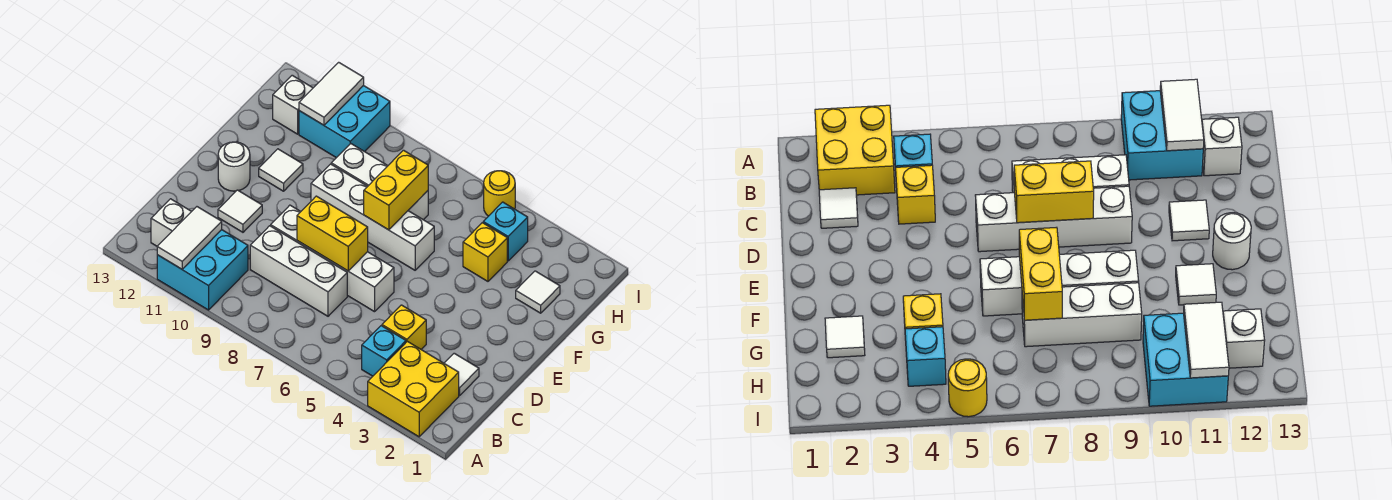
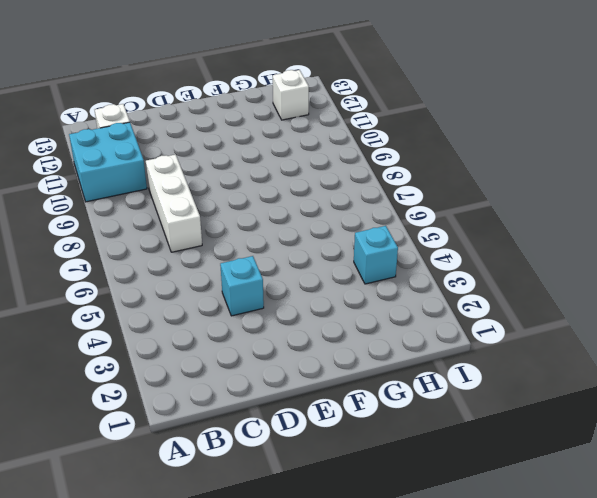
cyan 1x1 brick [220,256,264,316] -> cyan 1x1 brick moved to [362,326,406,376]
none -> yellow 2x2 brick [368,341,459,437]
none -> white 1x1 tile [444,353,479,396]
none -> yellow 1x1 brick [382,305,426,349]

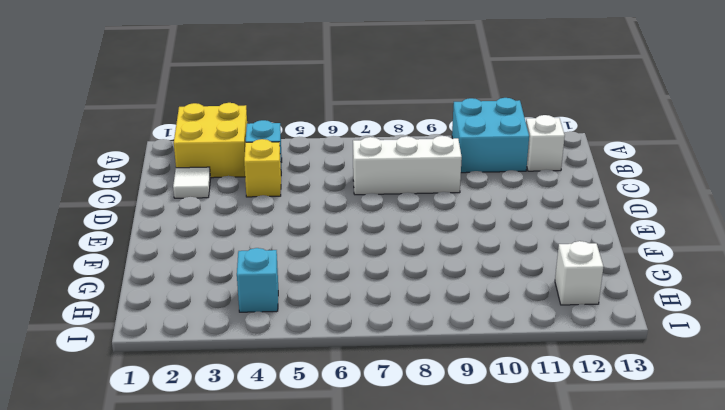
none -> white 1x4 brick [271,205,394,312]
none -> white 1x1 tile [218,190,262,232]
none -> white 1x1 round brick [218,142,250,191]

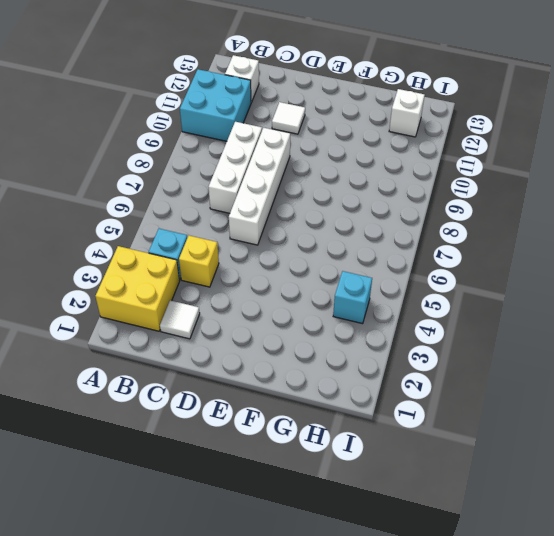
none -> white 1x1 round brick [218,142,250,191]
none -> white 1x4 brick [311,164,434,270]
none -> white 1x1 tile [259,149,303,191]

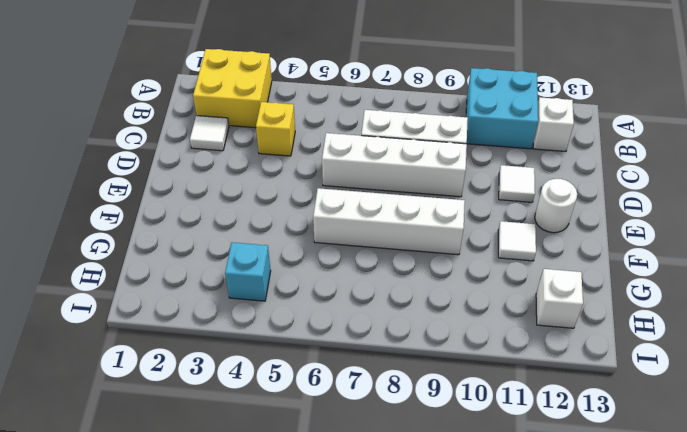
none -> cyan 1x1 brick [362,326,406,376]
none -> white 1x1 tile [516,271,560,313]
none -> yellow 1x1 brick [463,223,507,281]

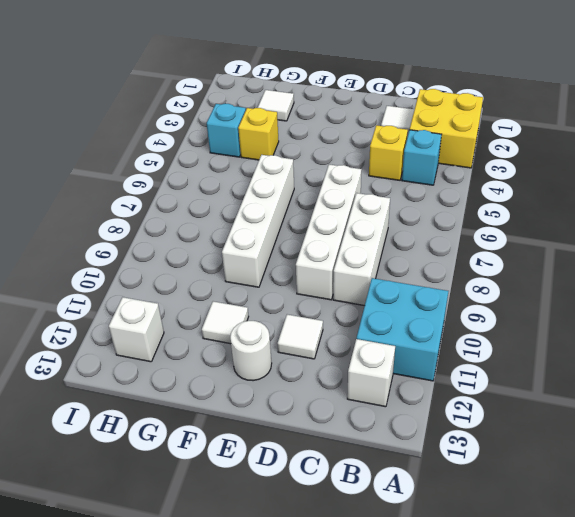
none -> white 1x3 brick [331,144,428,220]
none -> cyan 2x2 brick [299,85,390,158]
none -> yellow 1x1 round brick [484,171,515,216]

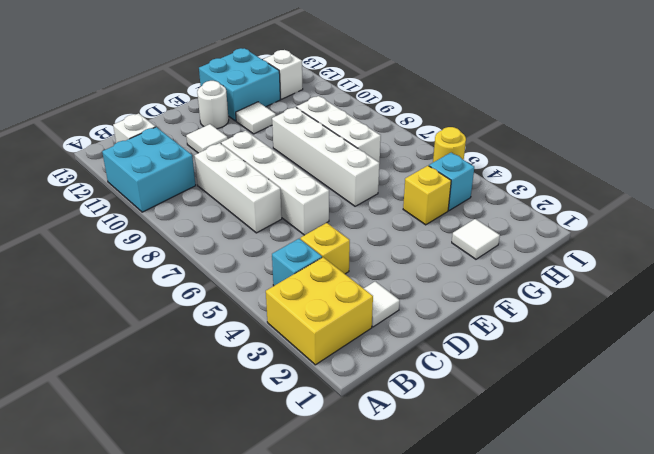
cyan 2x2 brick [199,48,280,121] -> cyan 2x2 brick moved to [299,85,390,158]
none -> white 1x2 tile [157,207,222,269]
none -> yellow 1x2 brick [297,196,368,271]
none -> yellow 1x2 brick [364,150,428,230]

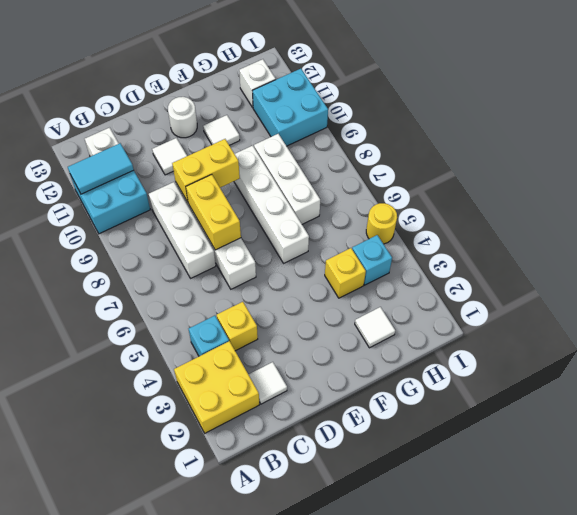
cyan 1x2 tile [68,143,134,194] -> white 1x2 tile [157,207,222,269]
yellow 1x2 brick [172,139,240,202] -> yellow 1x2 brick moved to [364,150,428,230]
none -> white 1x2 tile [299,62,364,125]

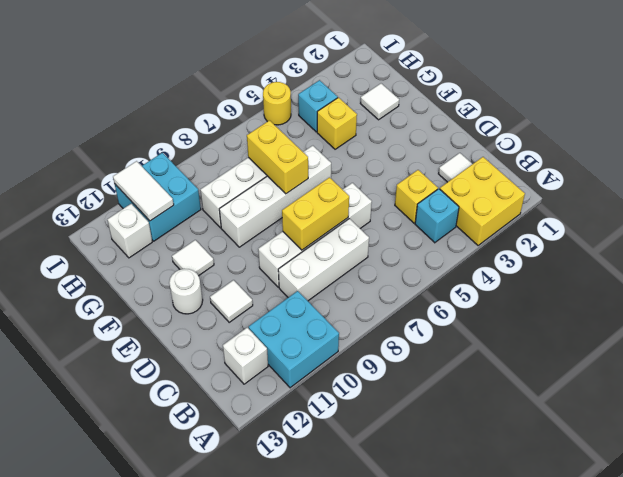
none -> white 1x2 tile [157,207,222,269]

